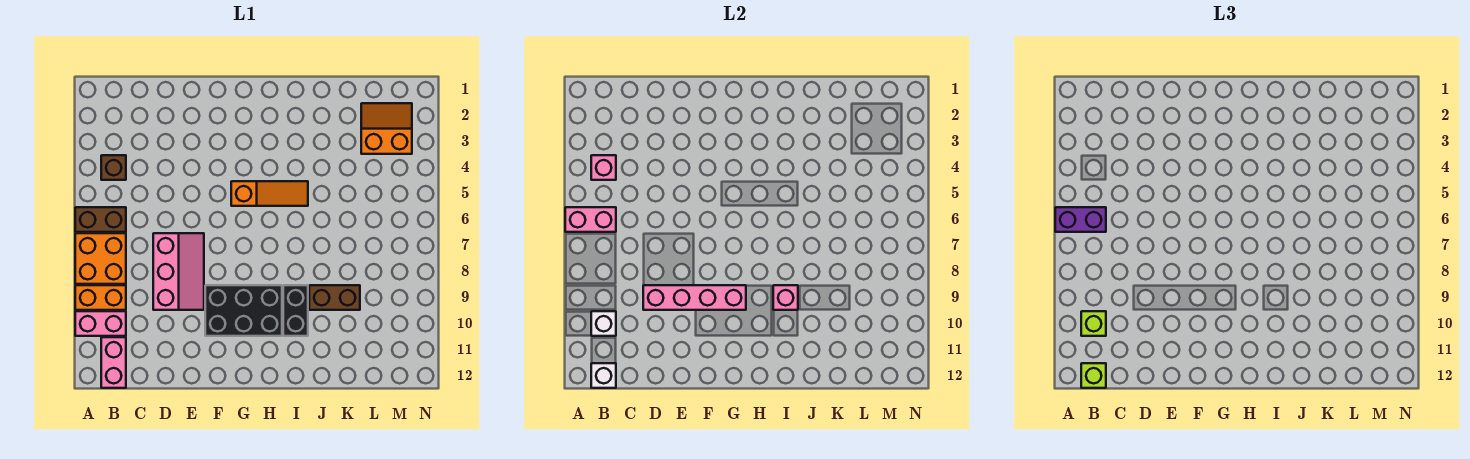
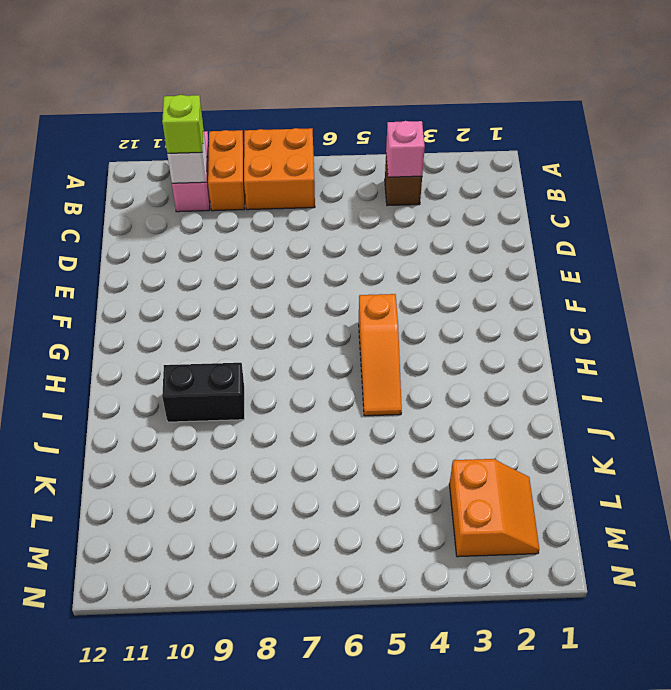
none -> brown 1x2 brick [75,207,126,232]
none -> pink 1x2 brick [101,337,126,388]
none -> pink 2x3 slope [153,233,204,310]

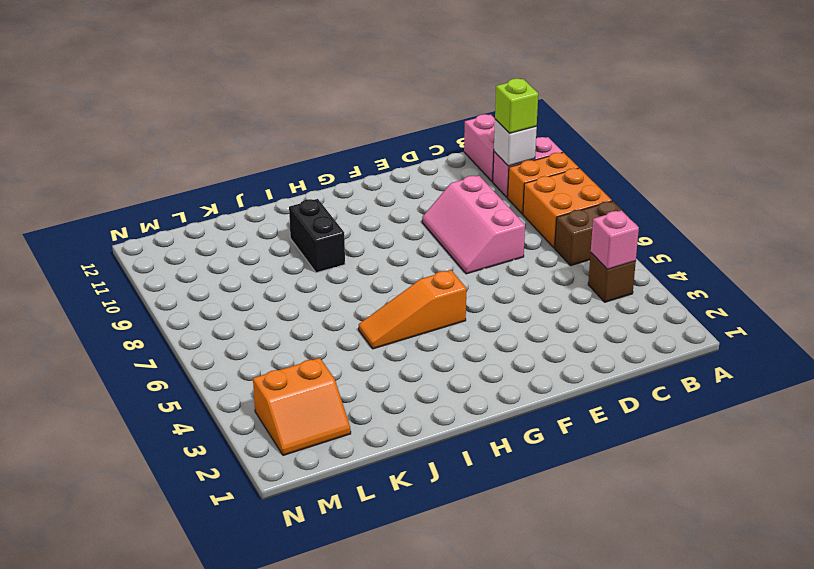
none -> black 2x3 brick [205,285,282,336]
none -> brown 1x2 brick [309,285,360,310]
none -> pink 1x2 brick [565,207,616,232]

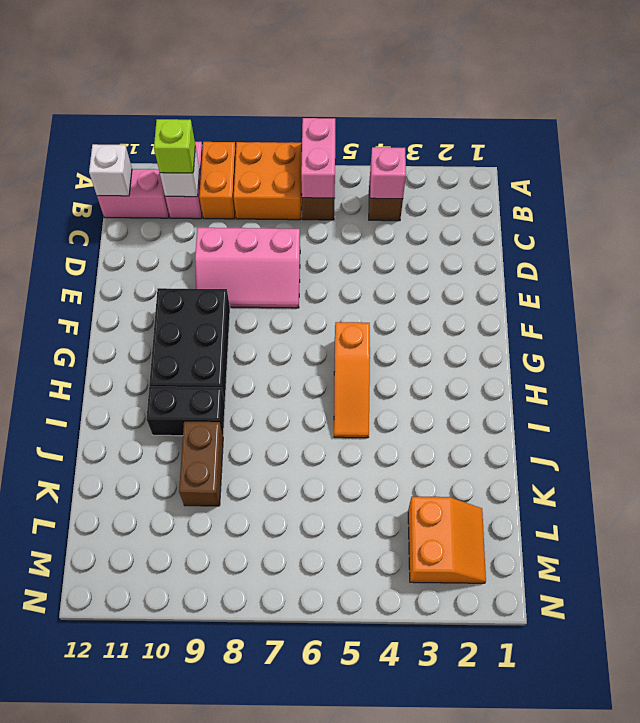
none -> pink 1x4 brick [643,285,746,310]
none -> pink 1x1 brick [773,285,798,310]
none -> purple 1x2 brick [1055,207,1106,232]

